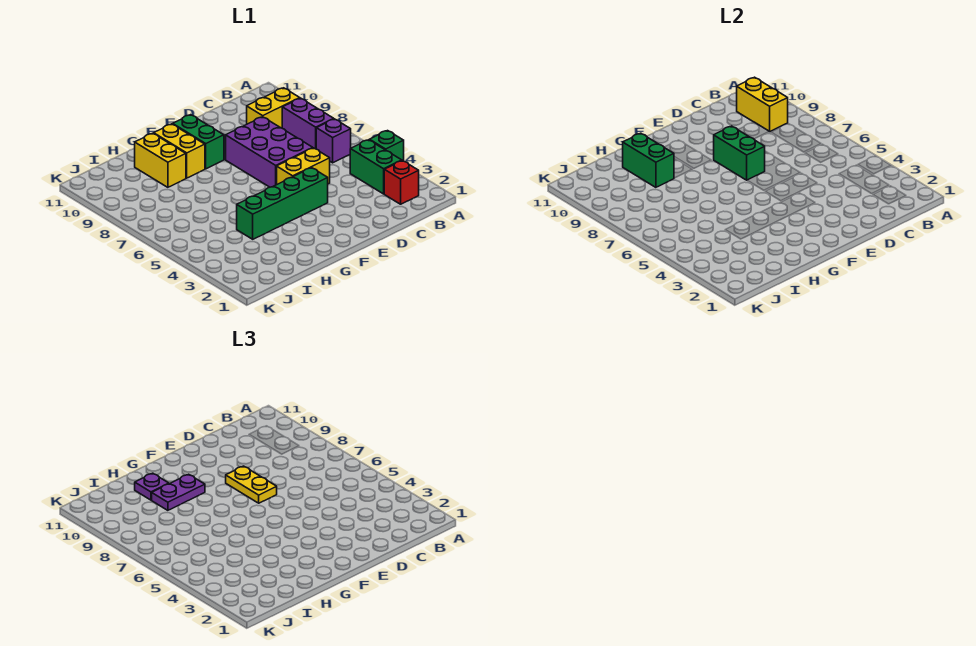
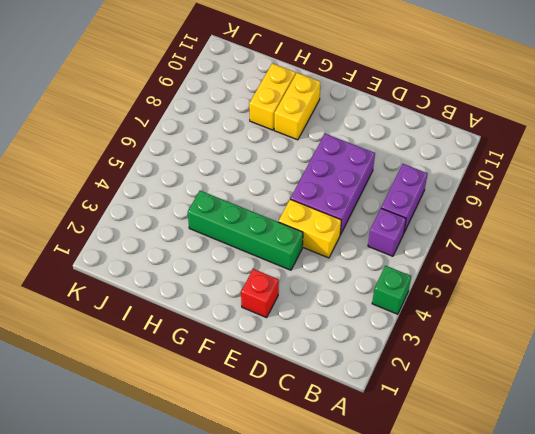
red 1x1 brick [241,269,279,318] -> red 1x1 brick moved to [384,161,419,204]
none -> green 1x2 brick [350,140,402,194]
none -> yellow 1x2 brick [247,88,300,128]
none -> green 1x2 brick [173,115,224,169]

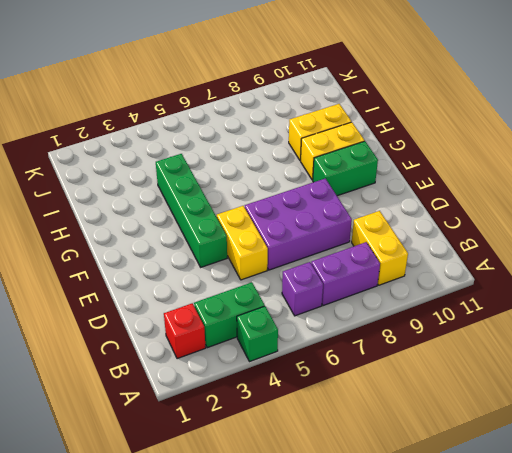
none -> yellow 1x2 brick [737,77,788,132]
none -> green 1x2 brick [714,126,765,180]
none -> green 1x2 brick [623,133,674,187]

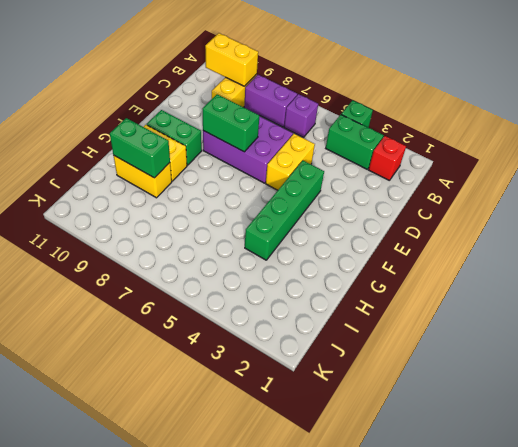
none -> yellow 1x2 plate [226,466,277,503]
none -> purple 1x2 plate [152,474,205,510]
none -> purple 1x1 plate [135,473,169,500]

